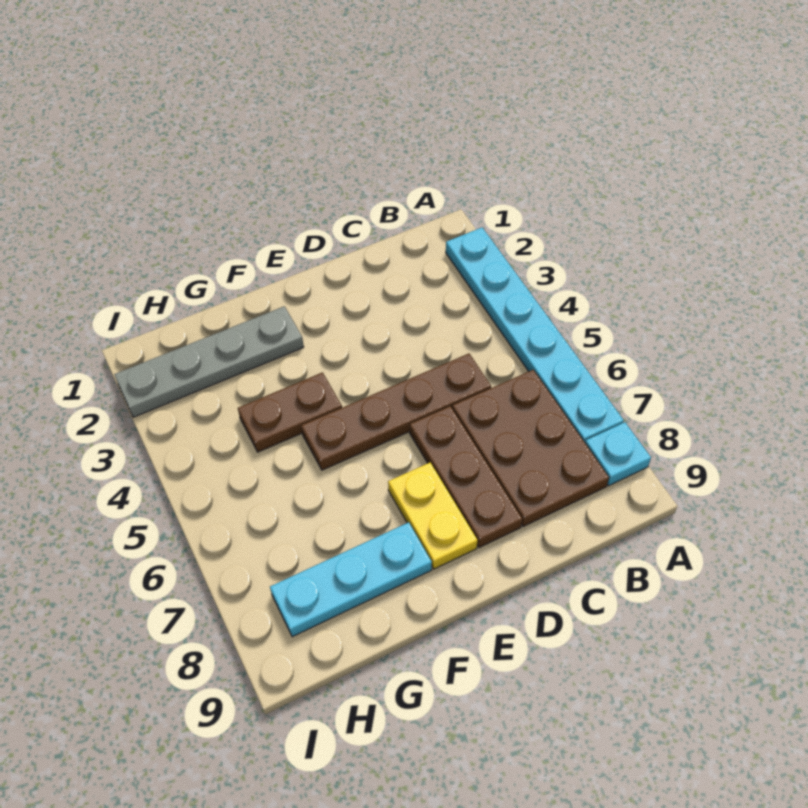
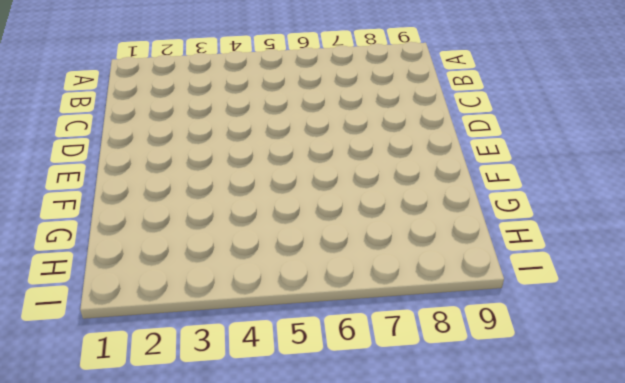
none -> cyan 1x6 plate [446,228,624,442]
none -> cyan 1x1 plate [585,422,651,486]

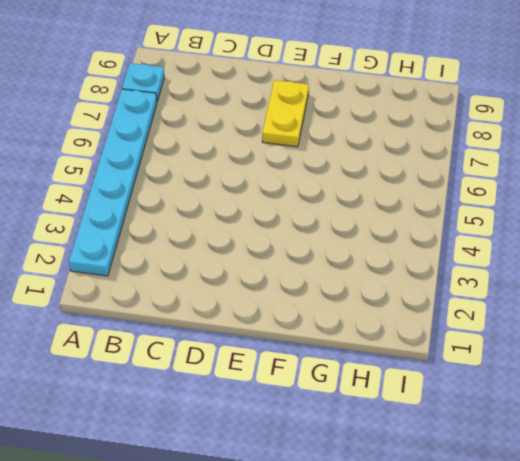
none -> brown 2x3 plate [452,370,609,527]
none -> brown 1x4 plate [301,354,491,470]

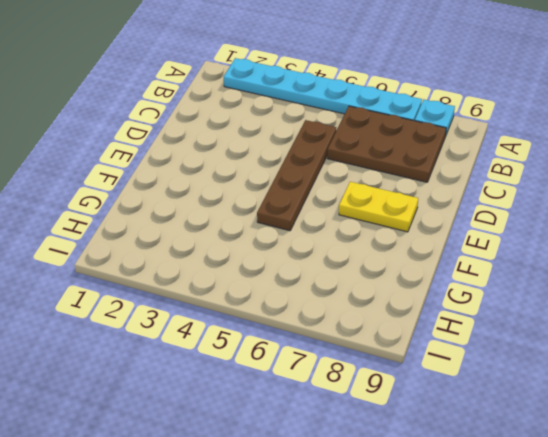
none -> brown 1x3 plate [410,406,522,548]
none -> grey 1x4 plate [114,306,304,417]

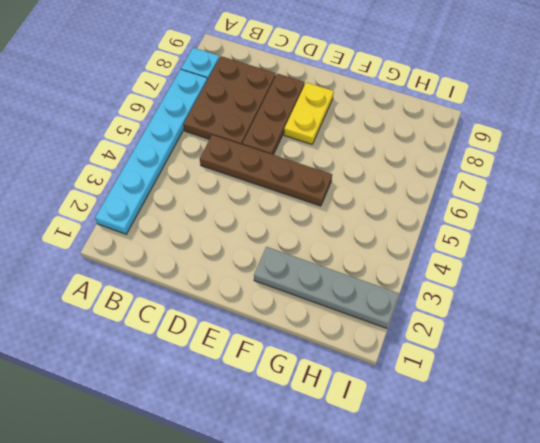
none -> brown 1x2 plate [238,372,342,452]
none -> cyan 1x3 plate [270,522,432,637]

